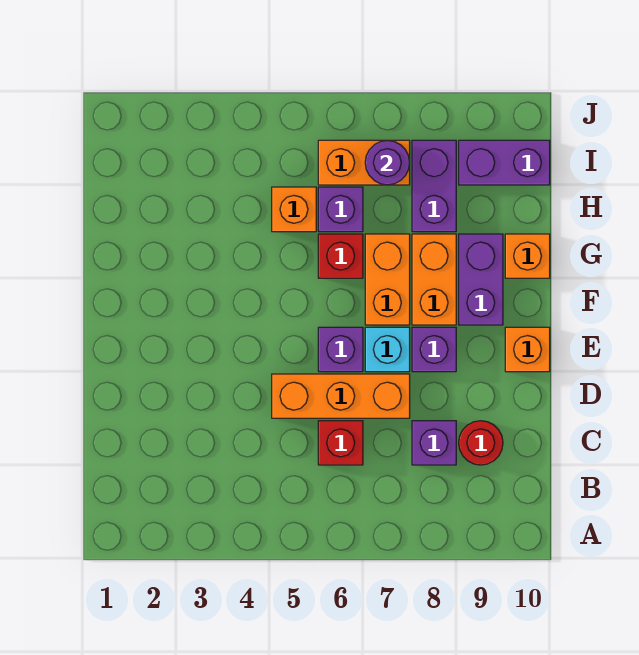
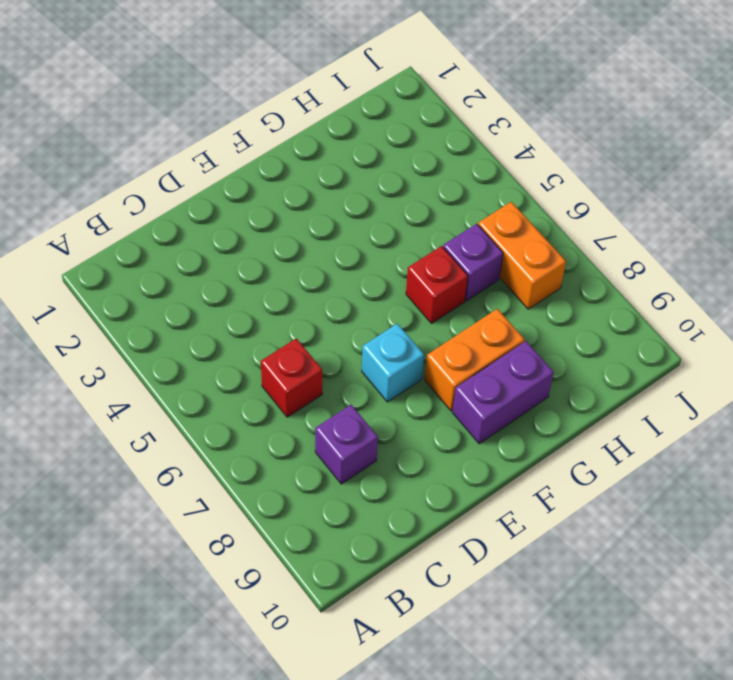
none -> red 1x1 round brick [459,421,503,465]
none -> orange 1x3 brick [272,374,410,418]
none -> purple 1x1 brick [318,327,363,372]

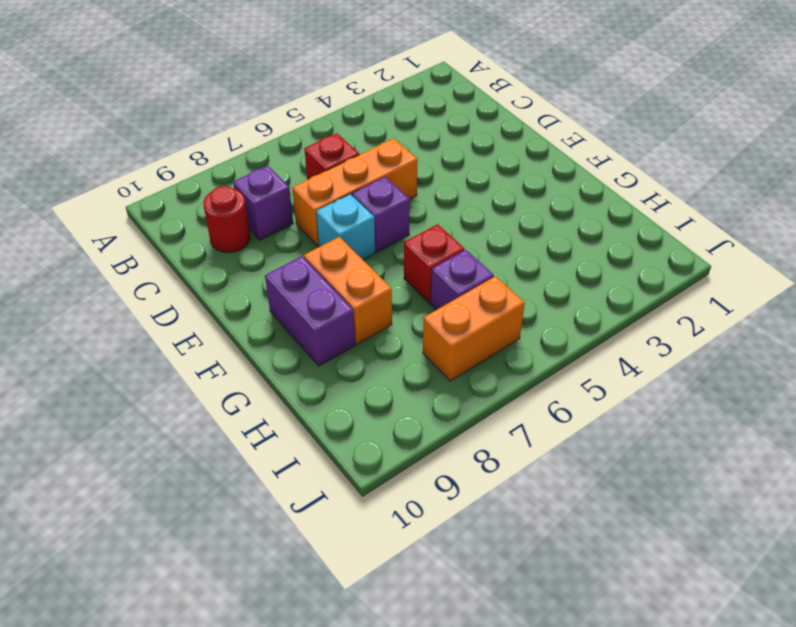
none -> purple 1x1 brick [412,327,456,372]
none -> orange 1x1 brick [505,327,550,372]
none -> orange 1x2 brick [365,234,410,325]

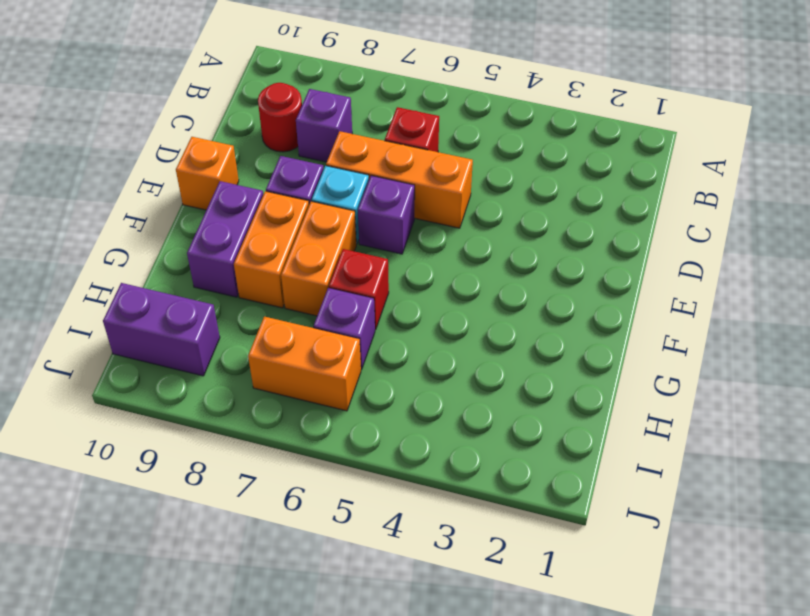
none -> orange 1x1 brick [505,234,550,278]
none -> orange 1x1 brick [272,187,316,232]
none -> purple 1x2 brick [412,140,456,232]

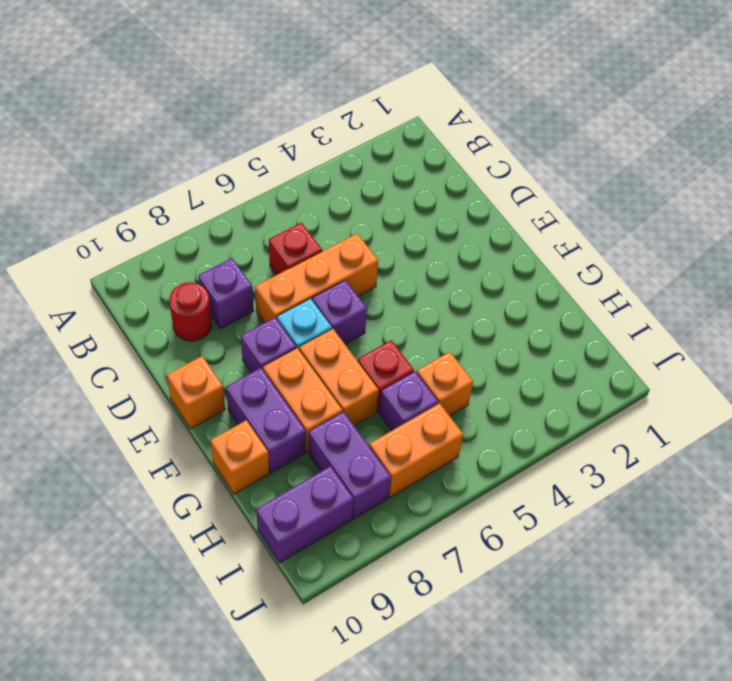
none -> purple 1x1 round brick [365,140,410,185]

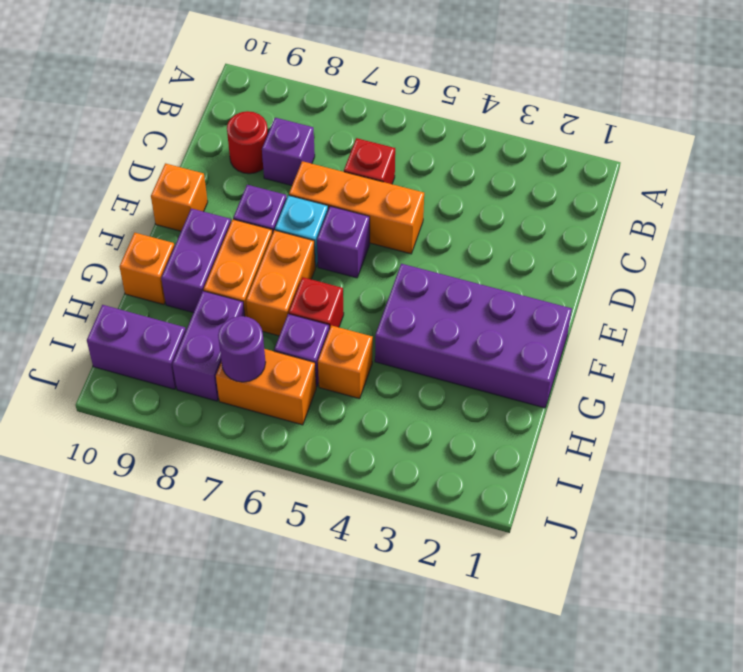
purple 2x4 brick [375,264,572,408] -> none

